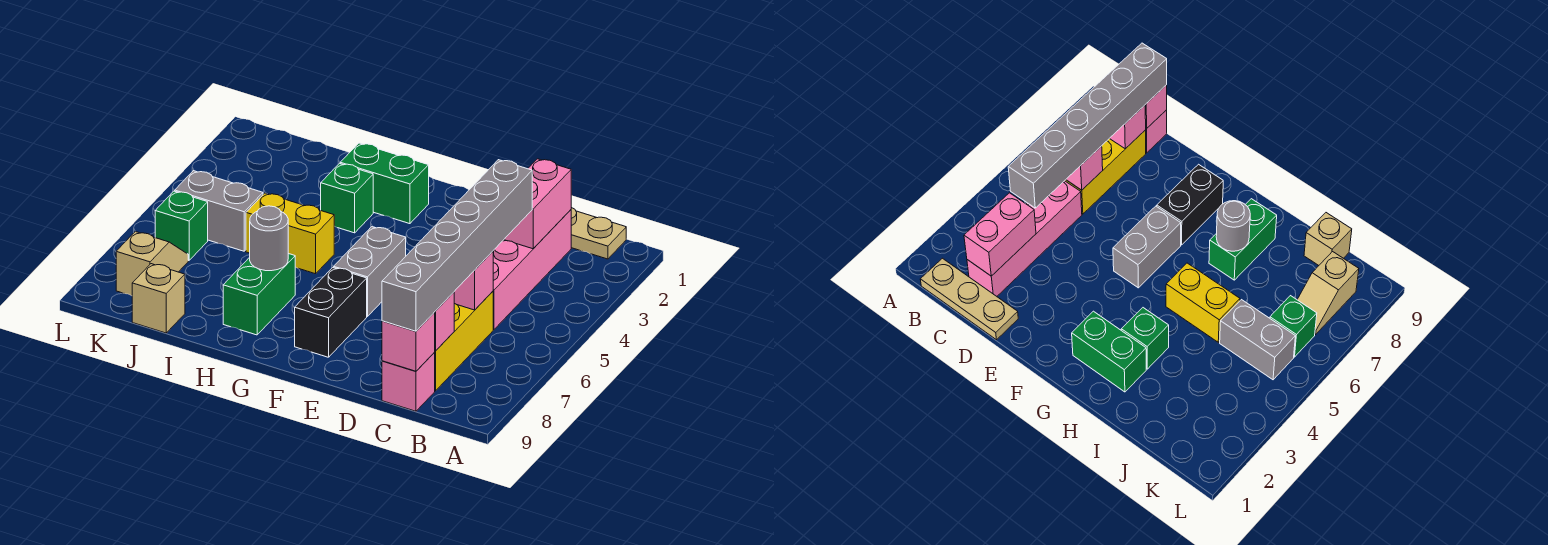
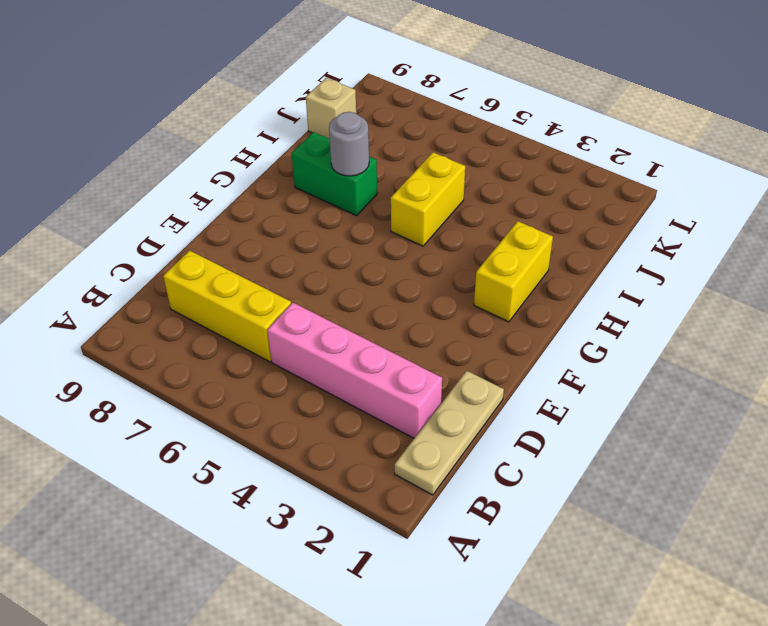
yellow 1x2 brick [474,221,553,322] -> green 1x2 brick [340,143,429,224]
none -> pink 1x1 brick [382,353,435,411]
none -> grey 1x2 brick [334,227,406,317]
none -> black 1x2 brick [295,268,367,357]

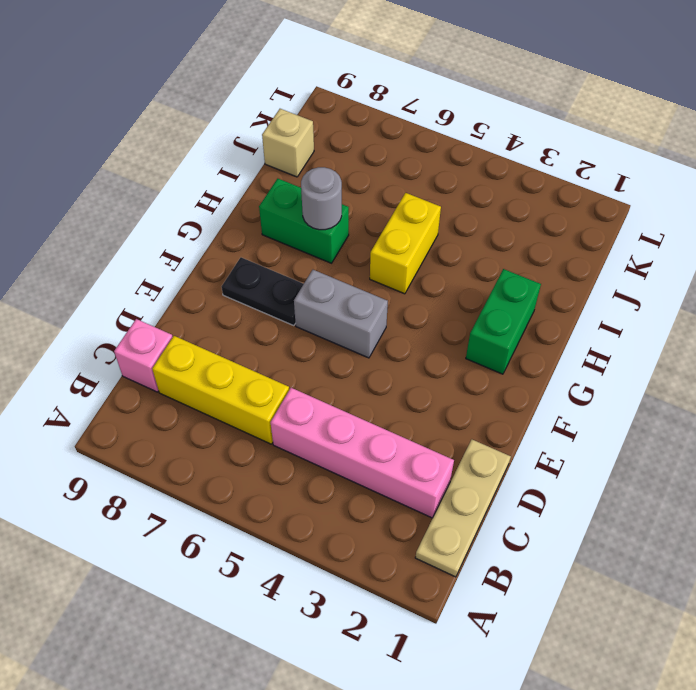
black 1x2 plate [222,257,303,326] -> black 1x2 brick [295,268,367,357]
none -> green 1x1 brick [321,163,373,233]
none -> grey 1x2 brick [175,171,263,251]
none -> green 1x1 brick [155,191,208,261]

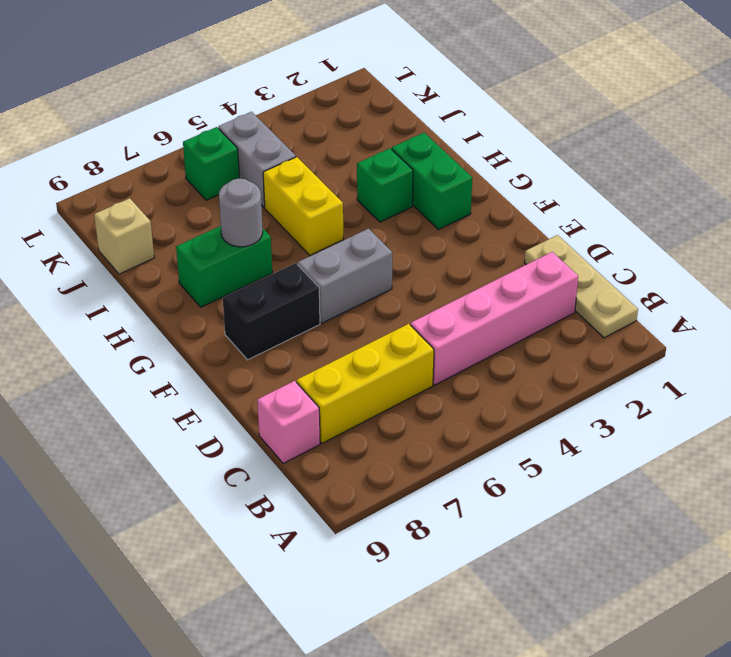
none -> tan 1x2 slope [116,232,188,296]
none -> pink 1x2 brick [504,159,571,249]
none -> pink 1x1 brick [454,251,493,310]

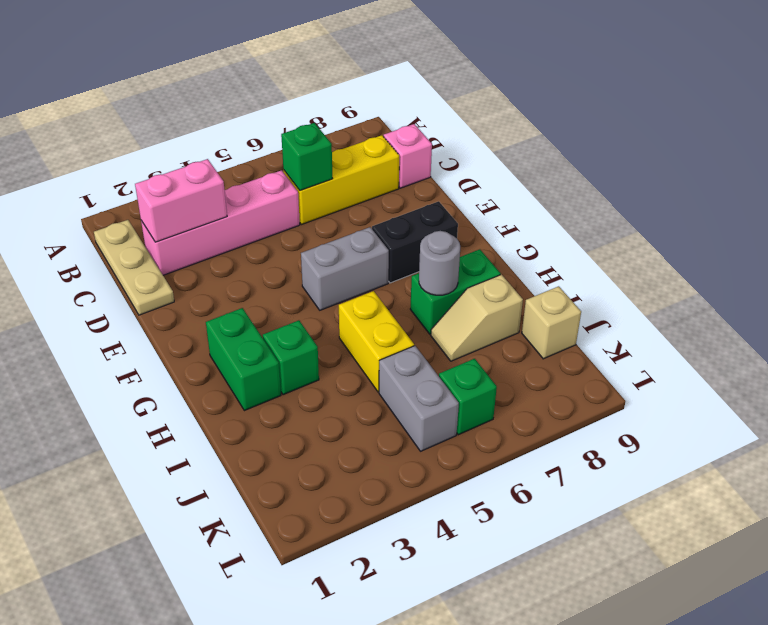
green 1x1 brick [281,123,333,191] -> pink 1x1 brick [454,251,493,310]
tan 1x2 slope [431,275,523,361] -> tan 1x2 slope moved to [116,232,188,296]
none -> pink 1x1 brick [434,292,454,351]
none -> pink 1x1 brick [382,313,435,371]
none -> grey 1x6 brick [382,160,532,331]

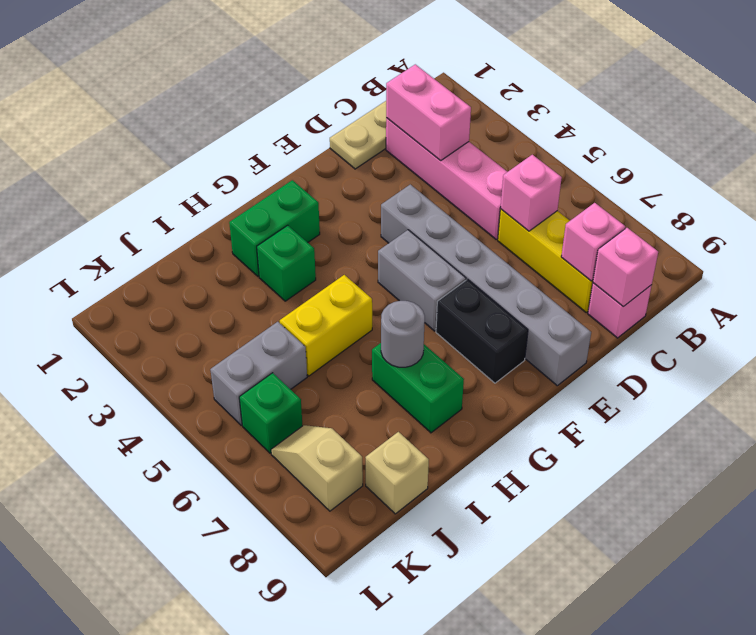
grey 1x6 brick [381,184,591,386] -> grey 1x6 brick moved to [382,160,532,331]

